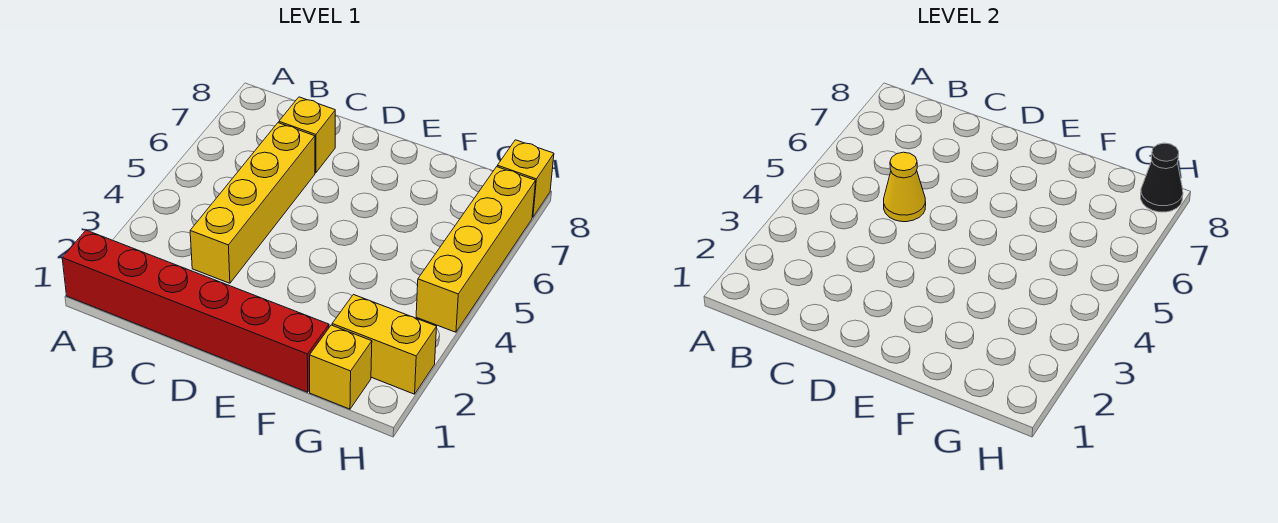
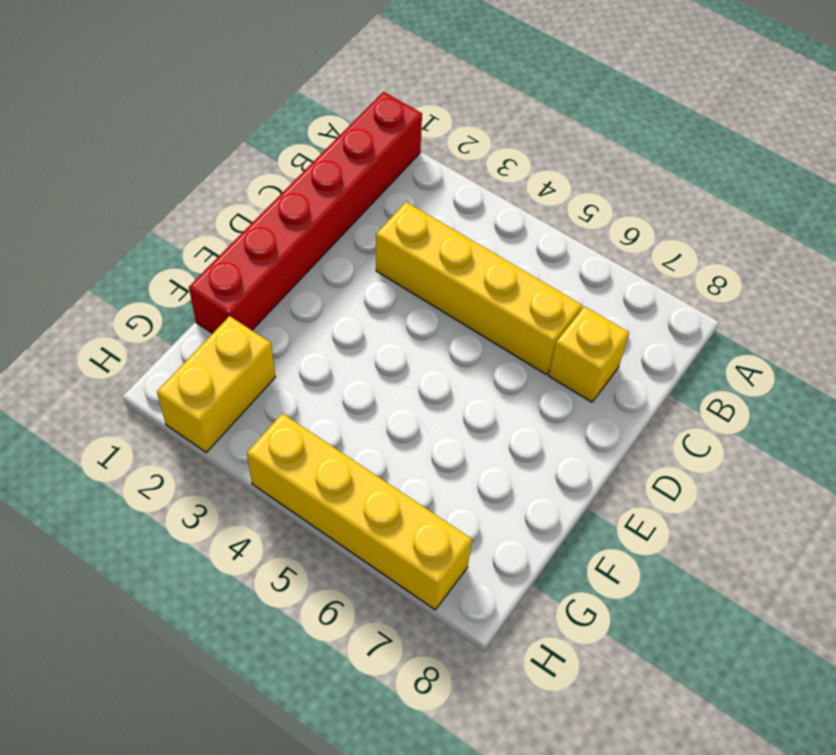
none -> yellow 1x1 brick [310,325,372,409]
none -> yellow 1x1 brick [497,140,554,217]

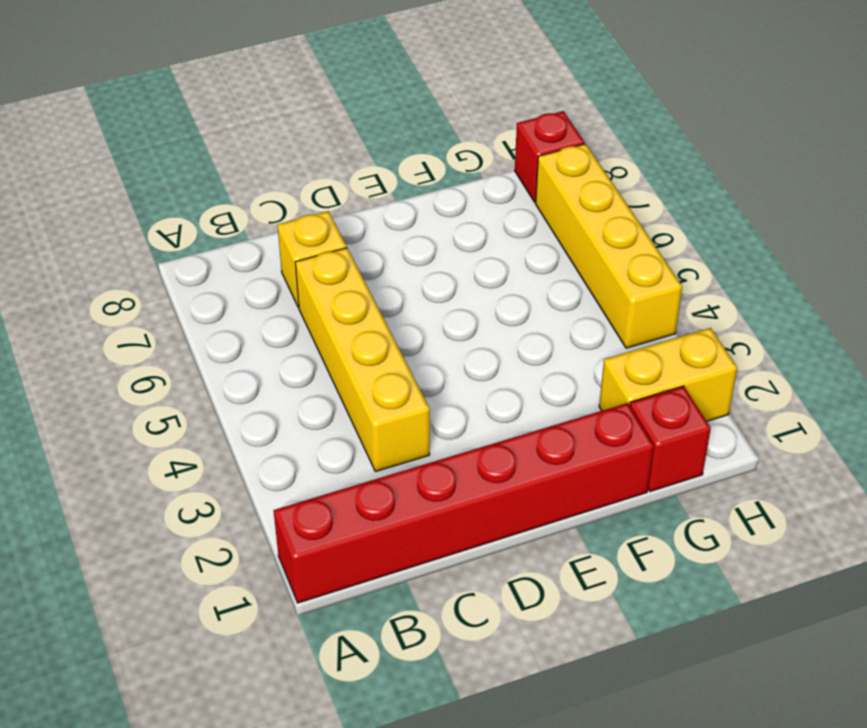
red 1x1 brick [630,386,711,491] -> yellow 1x1 brick [310,325,372,409]
red 1x1 brick [515,111,585,202] -> yellow 1x1 brick [497,140,554,217]
none -> yellow 1x1 cone [884,152,926,222]
none -> black 1x1 cone [1141,143,1183,212]

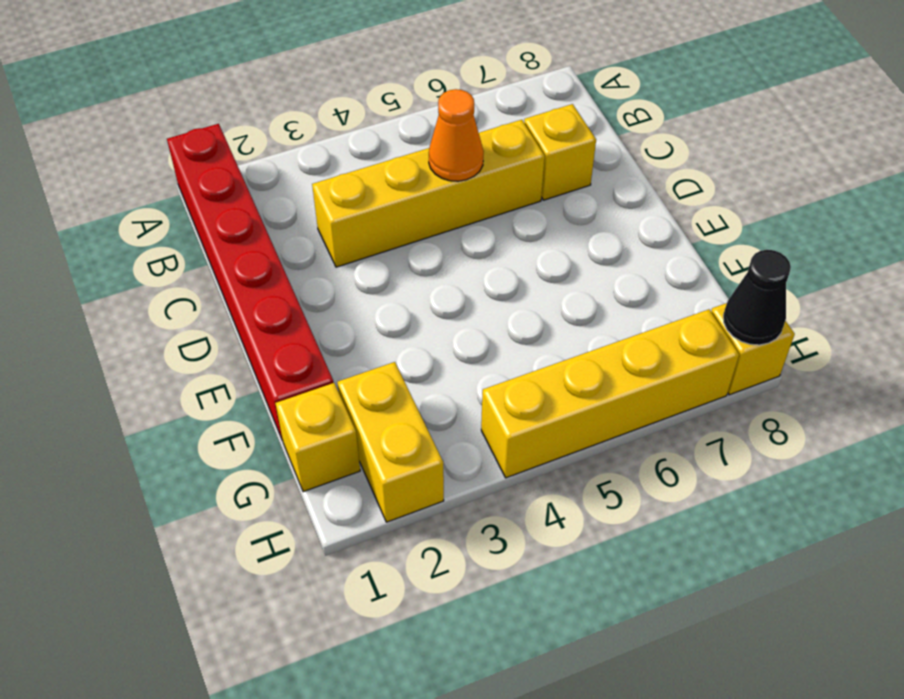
orange 1x1 cone [429,89,484,181] -> yellow 1x1 cone [884,152,926,222]

